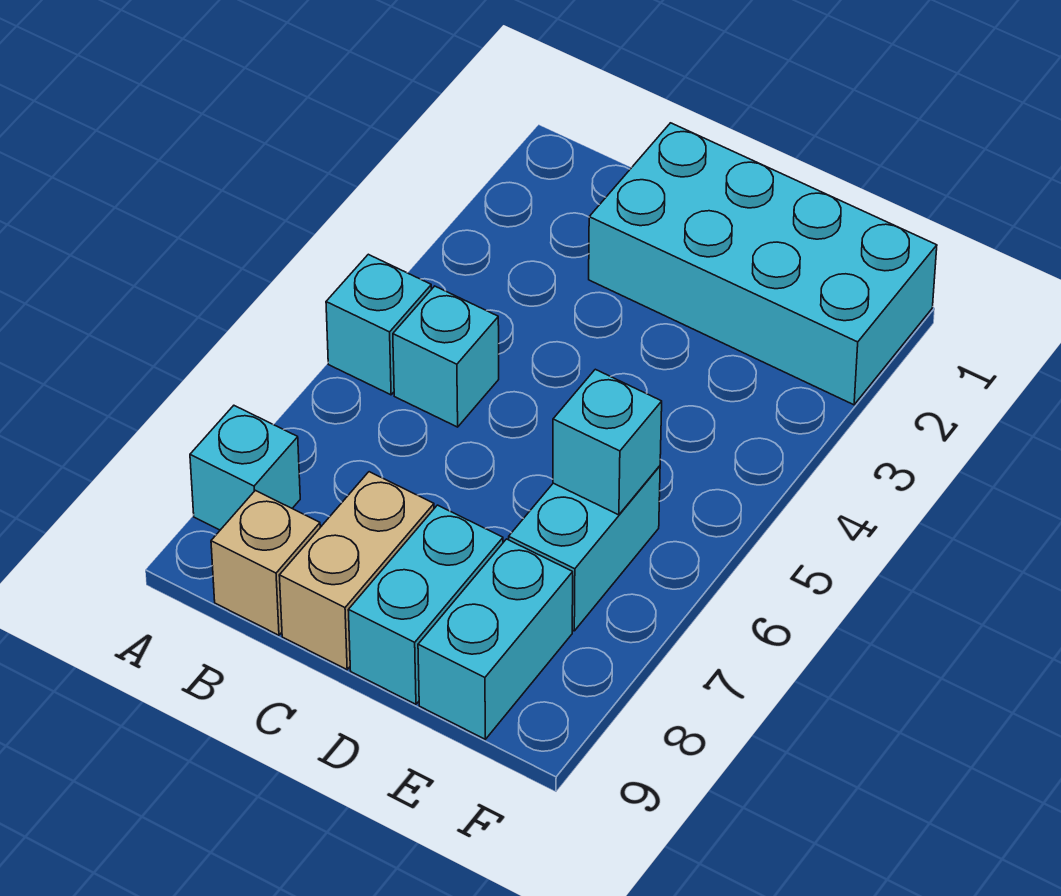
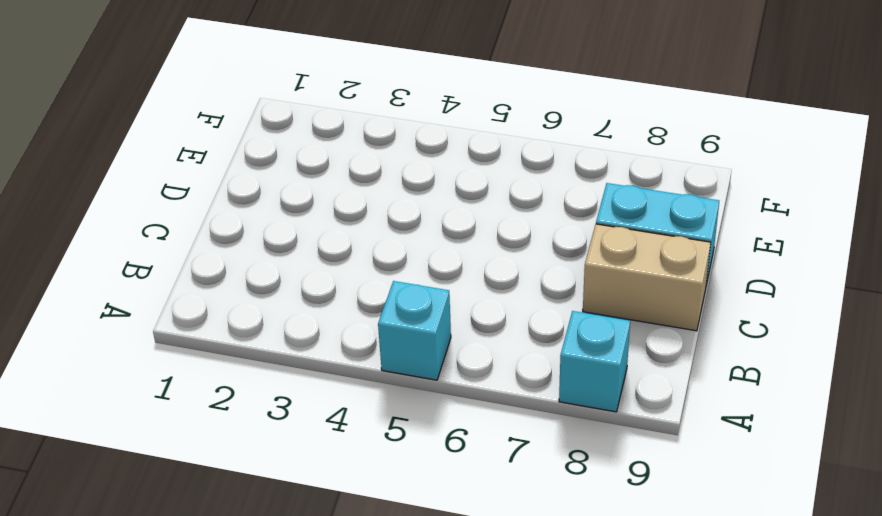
none -> cyan 1x1 brick [393,286,499,427]
none -> tan 1x1 brick [211,490,320,635]

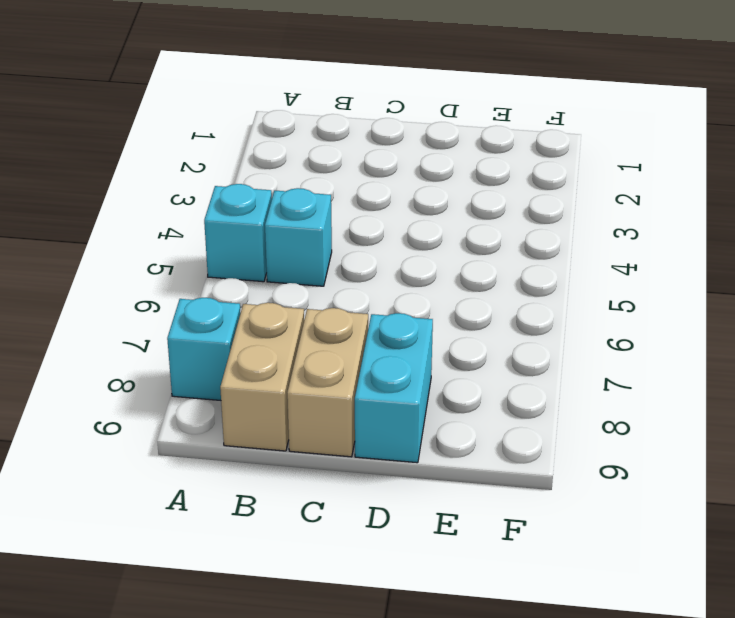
tan 1x2 brick [220,303,304,451] -> tan 1x1 brick [211,490,320,635]
none -> cyan 2x4 brick [589,123,937,405]
none -> cyan 1x2 brick [509,466,660,631]

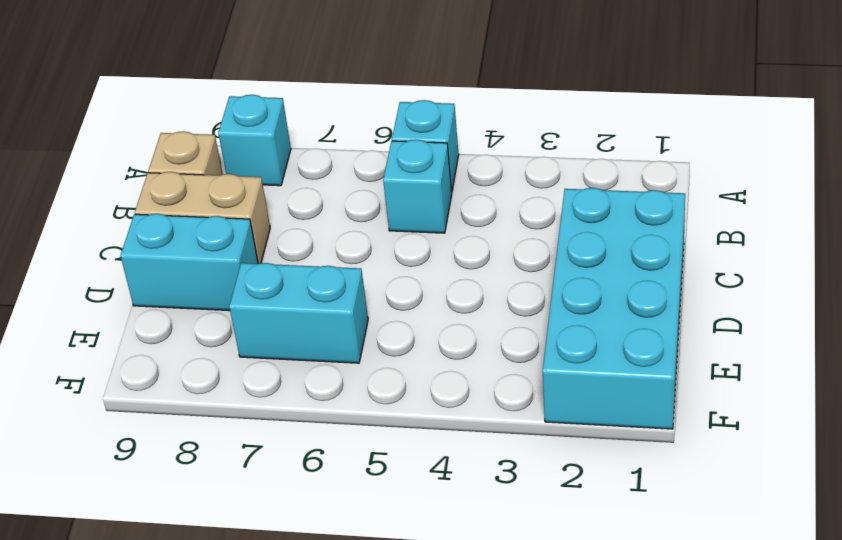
none -> cyan 1x2 brick [418,539,573,739]
none -> cyan 1x1 brick [553,369,662,515]

